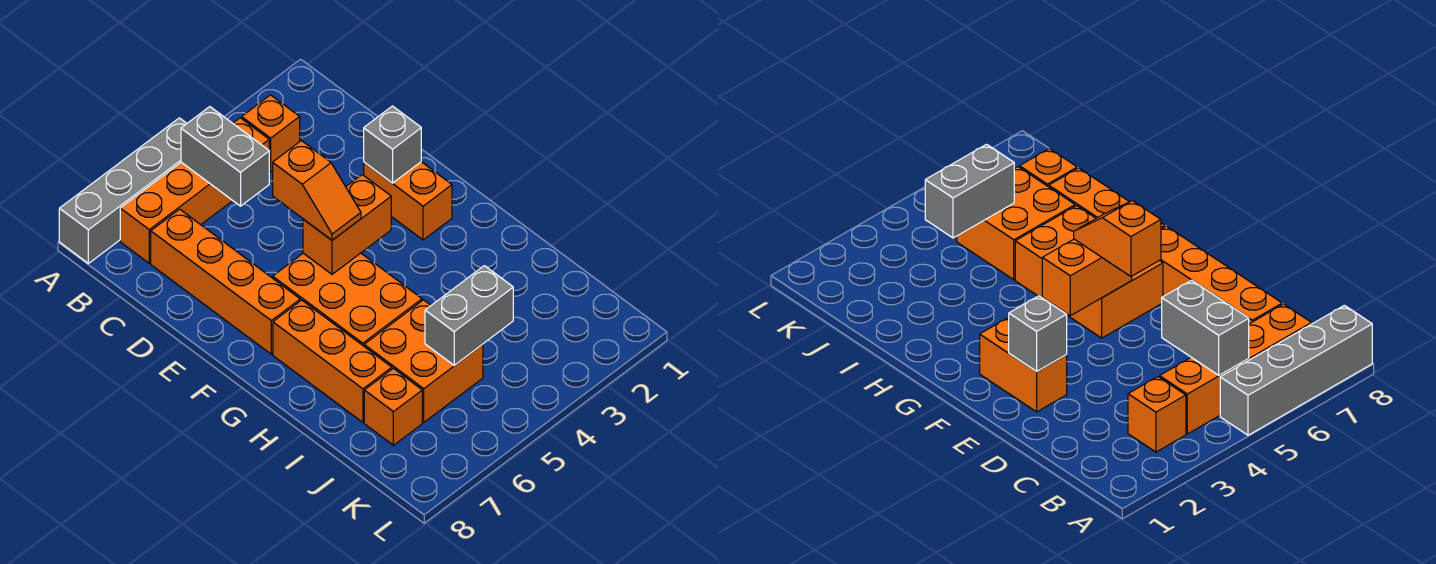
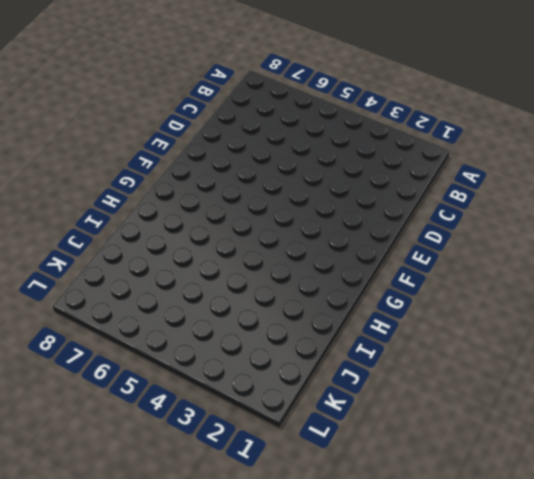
none -> grey 1x4 brick [59,118,187,263]
none -> orange 1x1 brick [242,95,300,172]
none -> orange 1x4 brick [120,118,269,263]

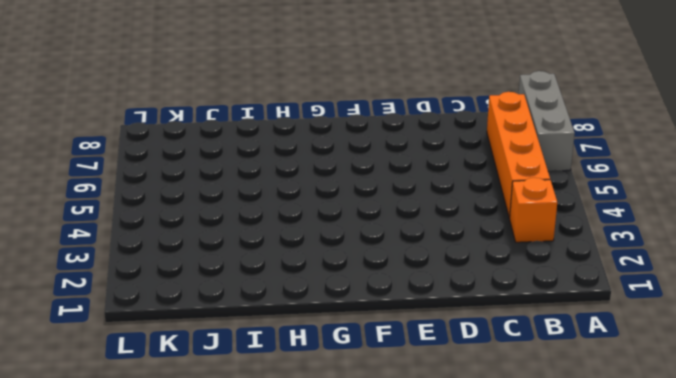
grey 1x3 brick [519,71,575,171] -> grey 1x4 brick [59,118,187,263]
none -> orange 1x4 brick [151,209,300,354]
none -> orange 1x2 brick [364,162,452,240]
none -> orange 2x3 brick [273,253,422,346]

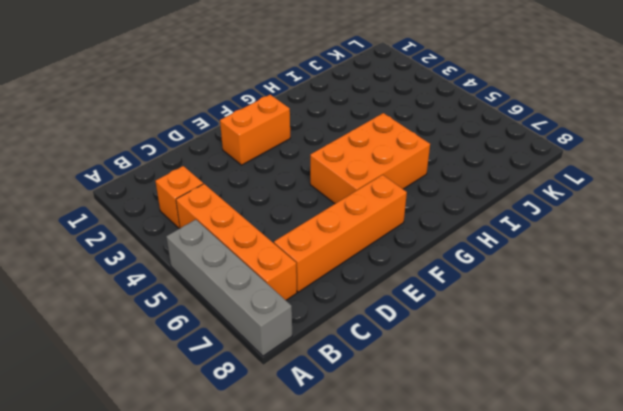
none -> orange 1x3 brick [273,300,392,422]
none -> orange 2x2 brick [364,300,483,422]
none -> orange 1x1 brick [364,368,422,445]

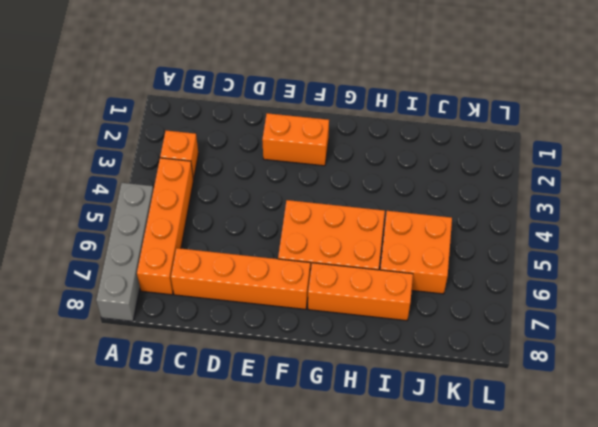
none -> orange 1x1 brick [364,368,422,445]
none -> grey 1x2 brick [181,107,269,206]
none -> grey 1x1 brick [364,106,421,183]

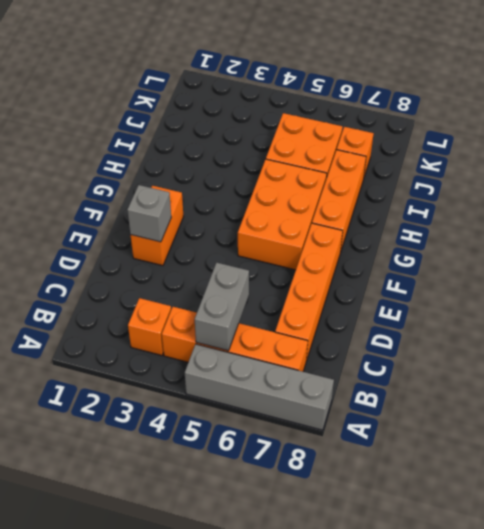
none -> orange 1x2 brick [303,175,391,274]
none -> grey 1x2 brick [425,266,513,365]
none -> orange 1x2 slope [273,141,361,240]

